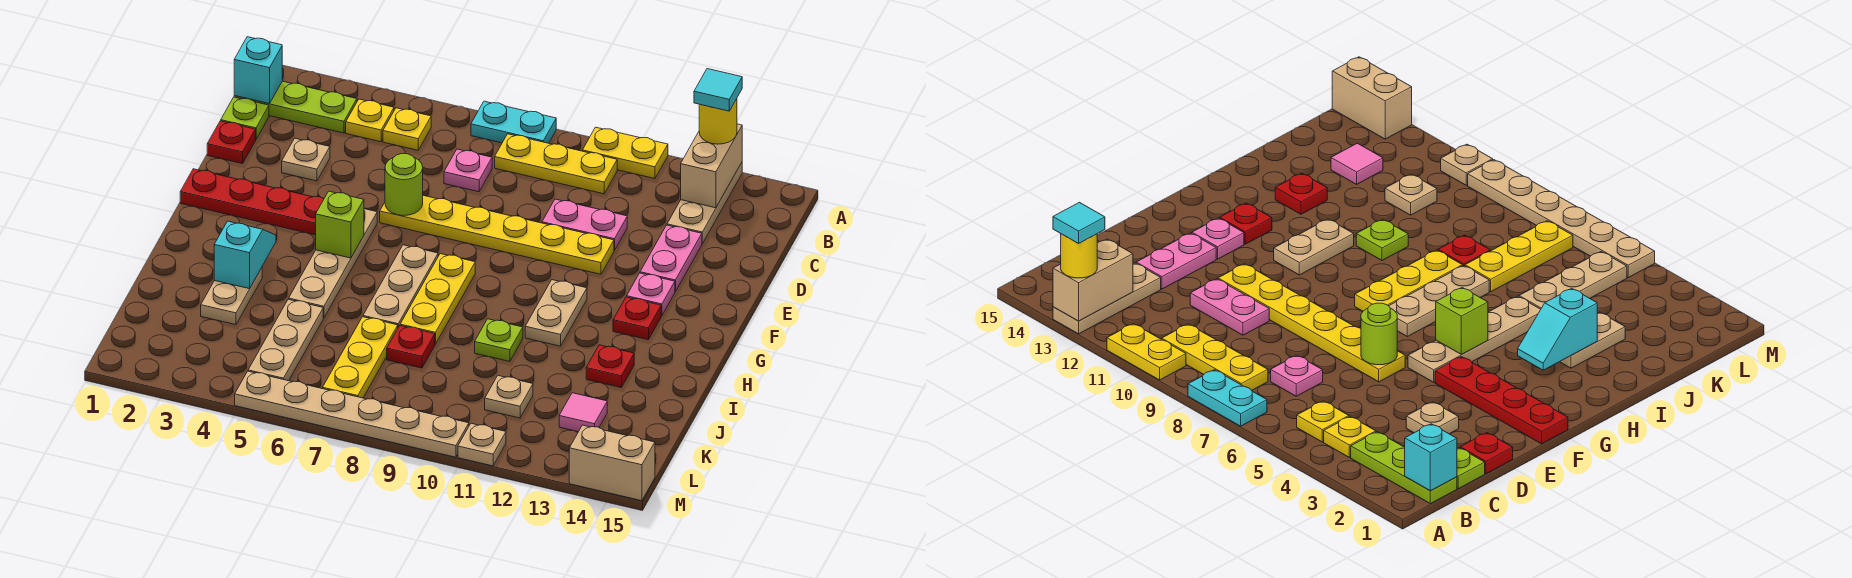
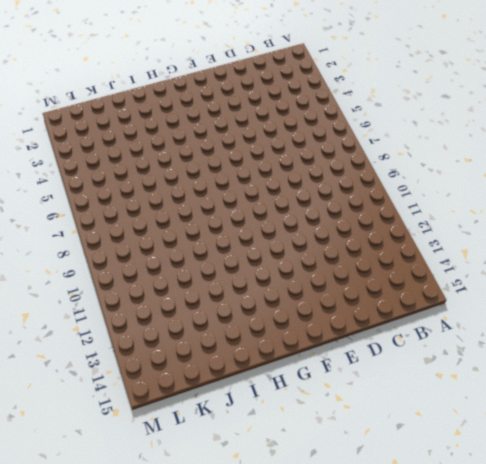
none -> cyan 1x2 plate [471,101,556,143]
none -> yellow 1x2 plate [582,127,668,179]
none -> tan 1x3 plate [667,163,742,244]
none -> lime 1x3 plate [234,81,357,133]

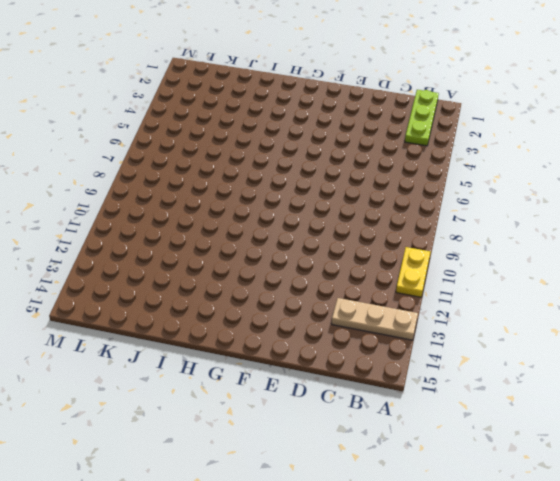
none -> cyan 1x2 plate [471,101,556,143]
none -> yellow 1x1 plate [346,99,394,142]
none -> yellow 1x1 plate [383,108,431,150]
none -> yellow 1x3 plate [495,134,617,194]

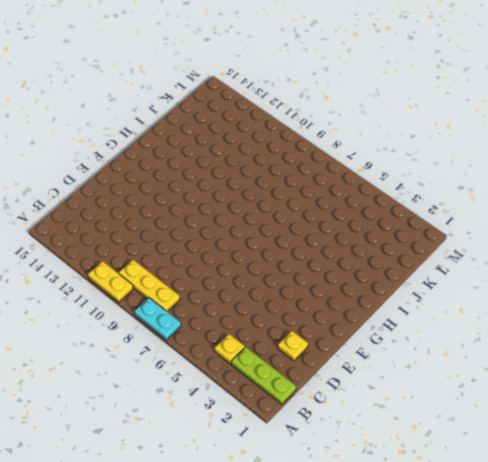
yellow 1x1 plate [278,331,308,361] -> yellow 1x1 plate moved to [383,108,431,150]
none -> tan 1x3 plate [667,163,742,244]
none -> lime 1x1 plate [221,97,269,139]
none -> pink 1x1 plate [444,149,492,192]
none -> red 1x1 plate [207,121,256,164]

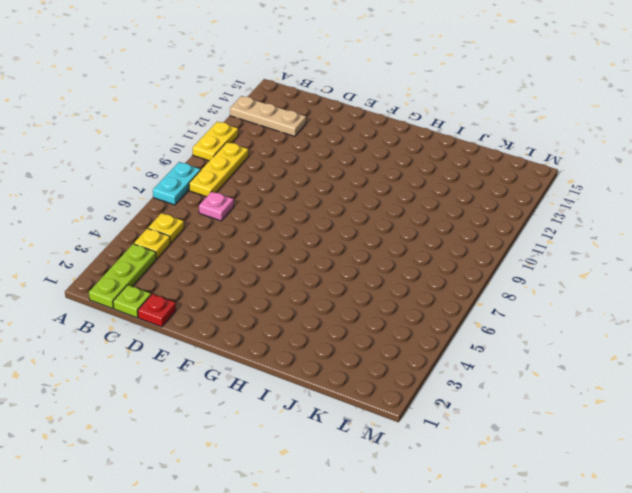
none -> tan 1x1 plate [282,139,330,181]
none -> pink 1x2 plate [542,199,627,250]
none -> pink 1x2 plate [640,225,702,292]
none -> yellow 1x6 plate [380,195,614,274]

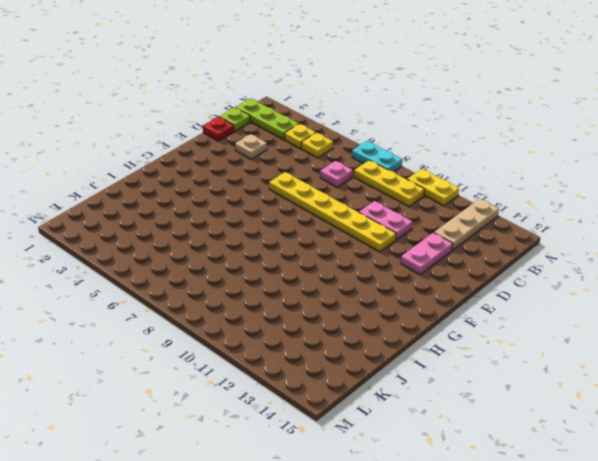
none -> red 1x4 plate [180,169,324,235]
none -> tan 1x4 plate [289,209,377,318]
none -> pink 1x1 plate [627,273,675,316]
none -> tan 1x3 plate [363,245,438,327]

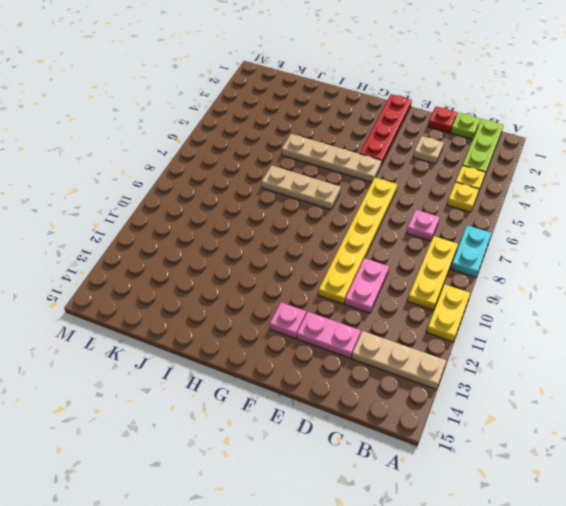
none -> yellow 1x3 plate [400,254,475,344]
none -> tan 1x2 plate [525,280,587,346]
none -> red 1x1 plate [613,297,661,340]
none -> tan 1x2 plate [201,268,262,325]

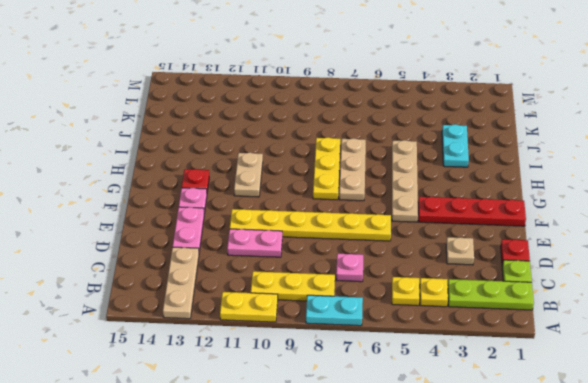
cyan 1x2 plate [442,124,469,167] -> tan 1x2 plate [201,268,262,325]
none -> lime 1x1 plate [475,319,523,361]
none -> red 1x1 plate [586,345,634,388]
none -> tan 1x3 plate [248,299,323,381]
none -> yellow 1x3 plate [323,317,398,398]

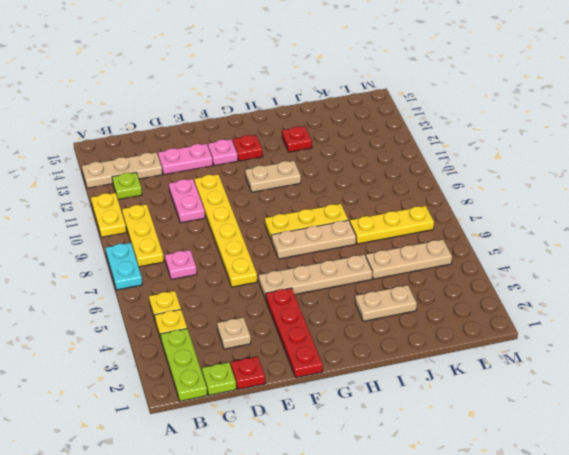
lime 1x1 plate [112,172,142,199] -> lime 1x1 plate moved to [475,319,523,361]
none -> red 1x1 plate [387,326,435,368]
none -> tan 1x1 plate [485,376,533,418]
none -> pink 1x1 tile [559,393,607,432]
none -> tan 1x6 plate [235,371,469,457]

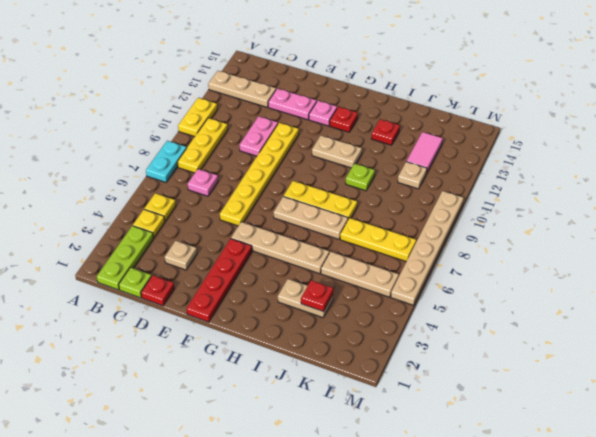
red 1x1 plate [301,280,333,312] -> red 1x1 plate moved to [387,326,435,368]
pink 1x2 tile [406,132,443,172] -> pink 1x1 tile [559,393,607,432]
none -> tan 1x1 plate [458,423,506,466]
none -> tan 1x2 brick [569,425,655,501]
none -> tan 1x2 brick [681,124,742,208]
none -> cyan 1x1 brick [234,37,282,104]

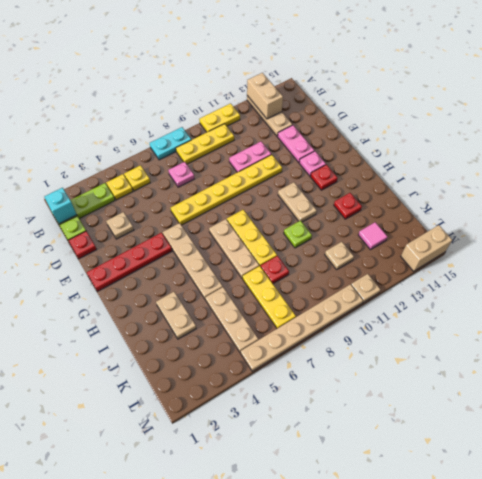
none -> lime 1x1 round brick [385,154,423,216]
none -> lime 1x1 brick [316,191,364,258]
none -> cyan 1x2 slope [214,221,276,289]
none -> yellow 1x1 round brick [699,99,737,144]

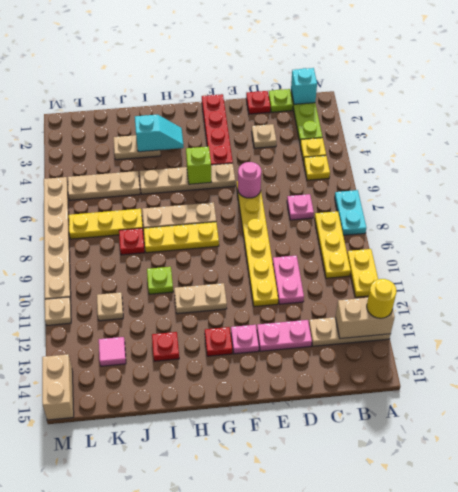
pink 1x1 round brick [238,162,261,198] -> lime 1x1 round brick [385,154,423,216]
none -> cyan 1x1 tile [694,69,742,111]

